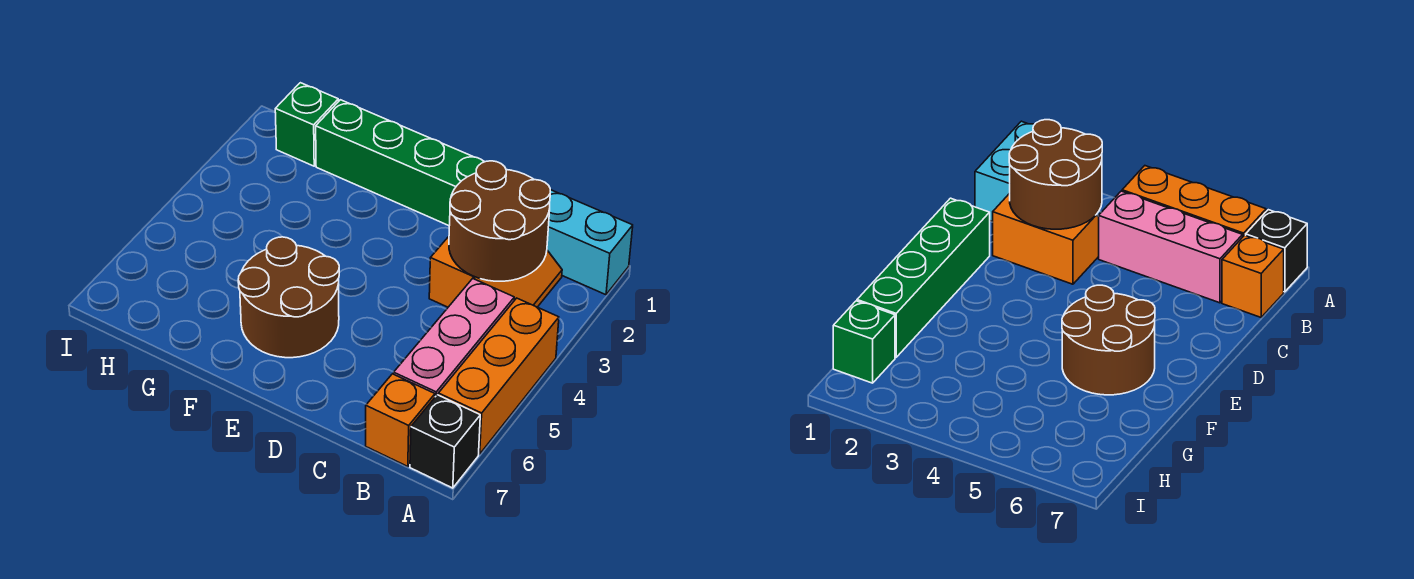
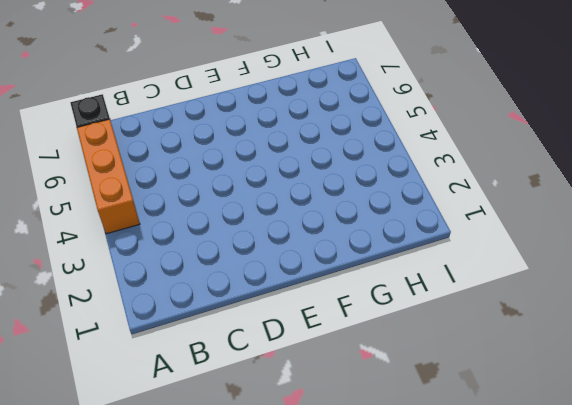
none -> cyan 1x2 brick [547,190,633,295]
none -> orange 2x2 slope [429,237,562,307]

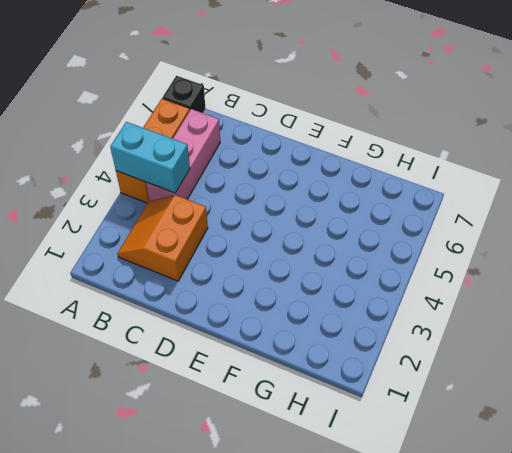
cyan 1x2 brick [110,122,190,193] -> cyan 1x2 brick moved to [547,190,633,295]
none -> orange 1x1 brick [366,374,435,467]
none -> green 1x4 brick [316,100,485,226]

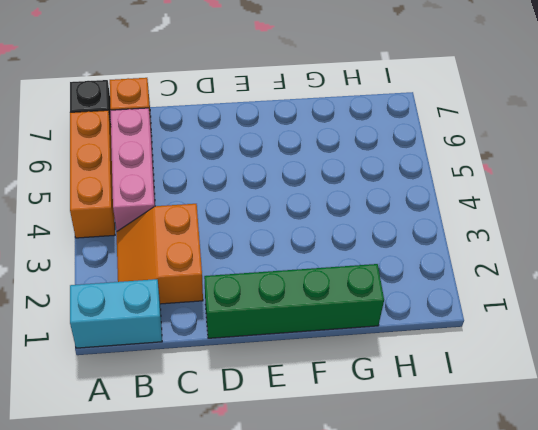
none -> brown 2x2 round brick [238,237,339,358]
none -> green 1x1 brick [275,83,338,166]

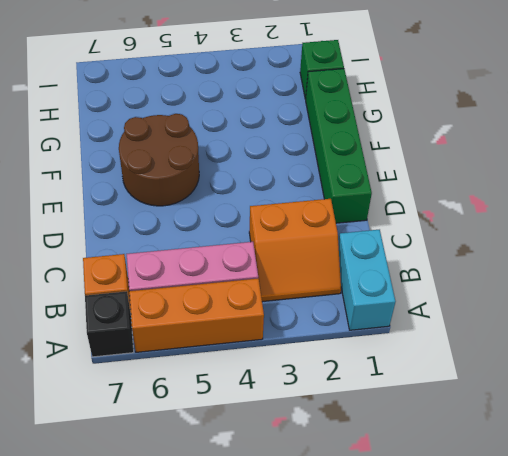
none -> brown 2x2 round brick [449,161,550,281]

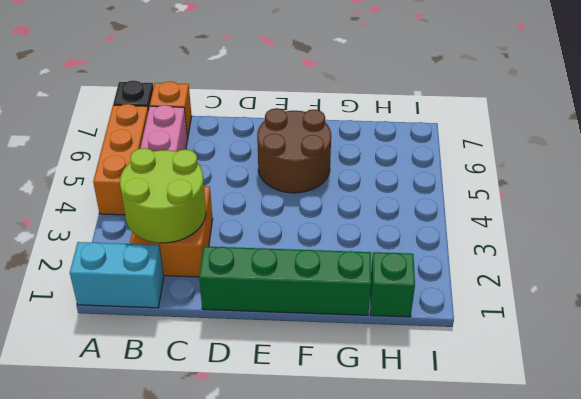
lime 2x2 round brick [120,148,206,243] -> brown 2x2 round brick [449,161,550,281]

